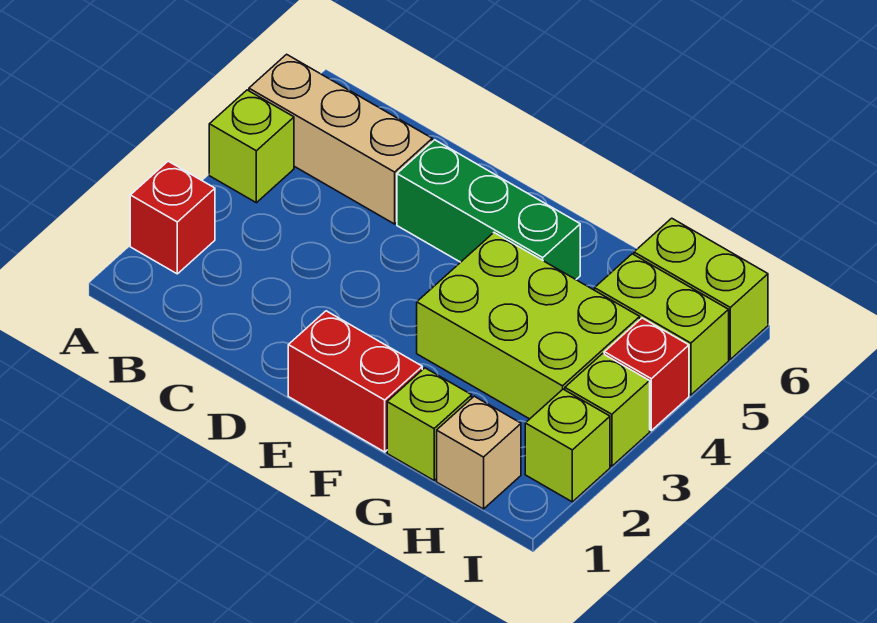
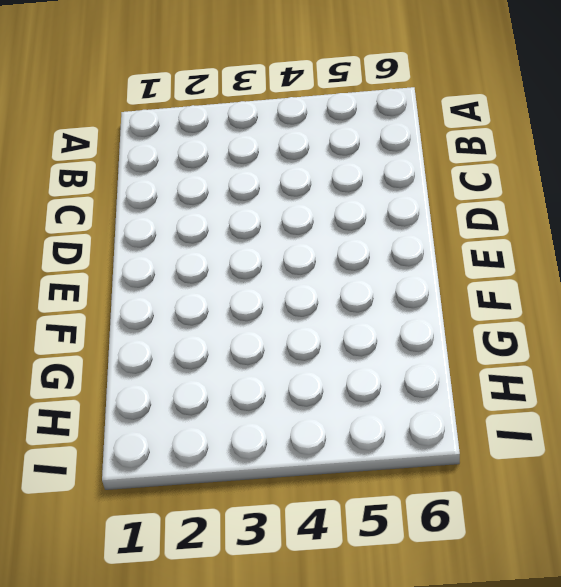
none -> red 1x1 brick [130,161,215,274]
none -> lime 1x1 brick [209,90,294,203]
none -> tan 1x3 brick [249,54,432,224]

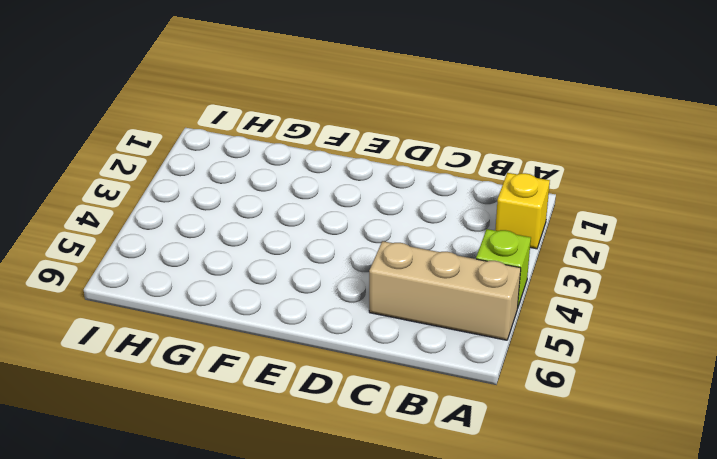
yellow 1x1 brick [495,173,550,249] -> red 1x1 brick [130,161,215,274]
none -> green 1x3 brick [397,140,580,279]
none -> red 1x2 brick [288,311,422,452]
none -> lime 2x3 brick [417,233,640,419]

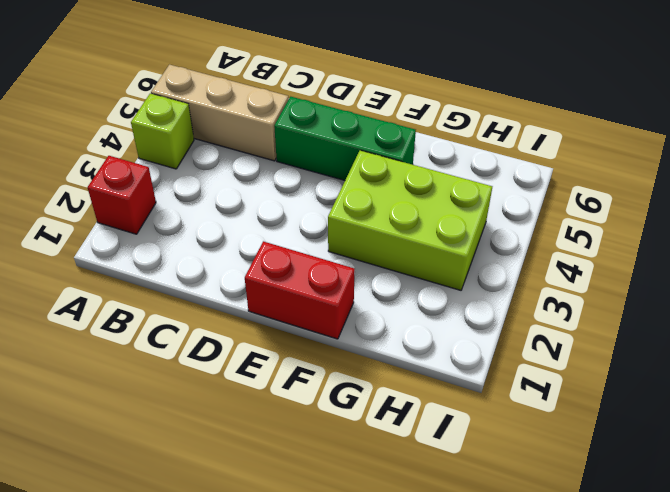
none -> lime 1x1 brick [387,368,472,480]
none -> tan 1x1 brick [437,396,521,509]
none -> lime 1x2 brick [595,254,729,395]

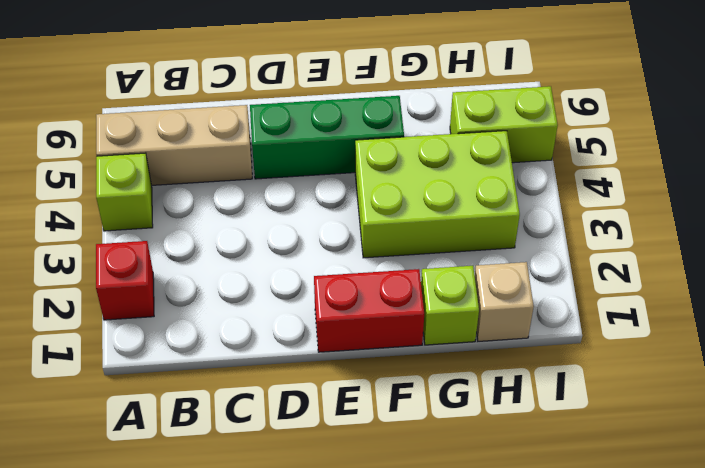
none -> lime 1x2 brick [634,218,768,359]
none -> lime 1x1 brick [525,389,610,502]
none -> lime 1x1 brick [565,354,650,466]

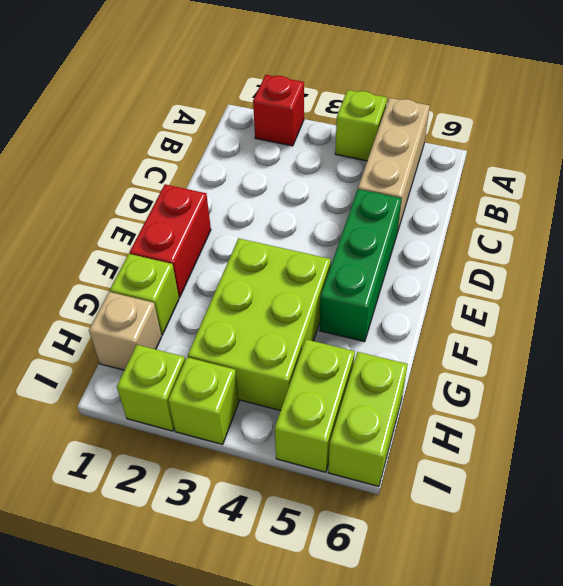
none -> red 1x1 brick [604,318,689,431]

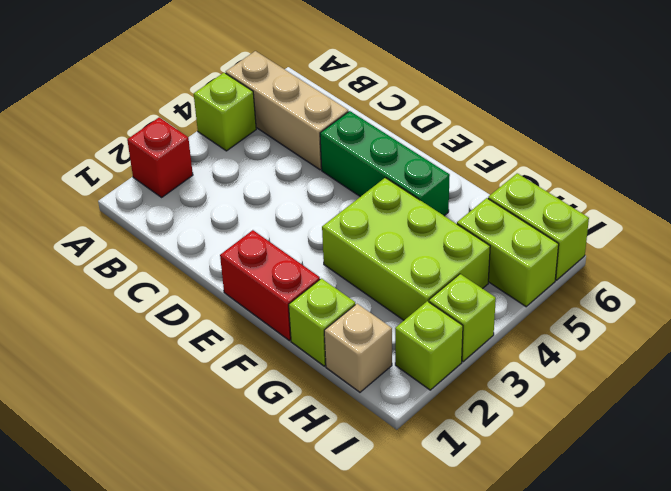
none -> red 1x1 brick [604,318,689,431]

